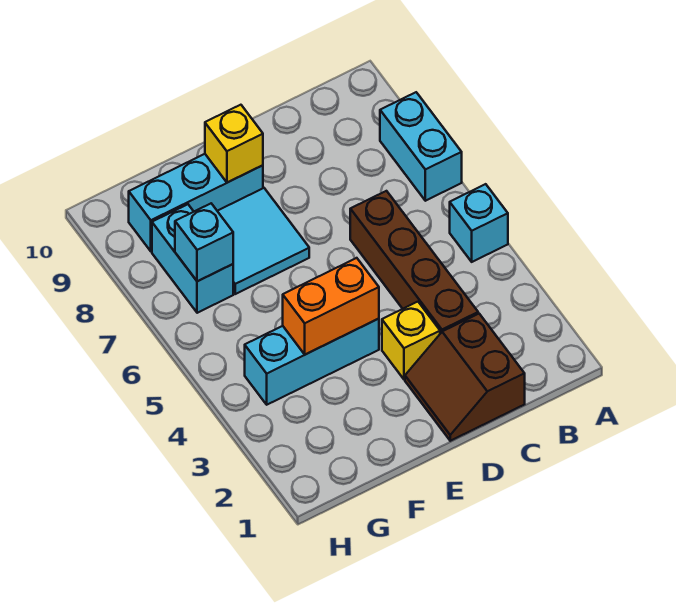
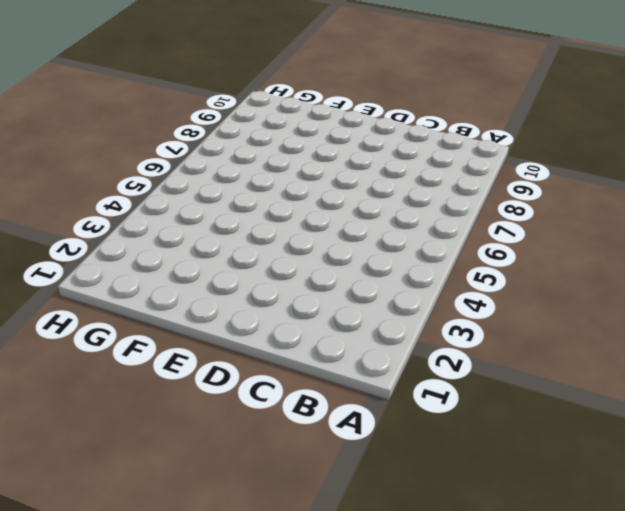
none -> cyan 1x1 brick [450,184,508,262]
none -> cyan 1x2 brick [380,92,462,201]
none -> brown 2x2 slope [405,314,525,441]

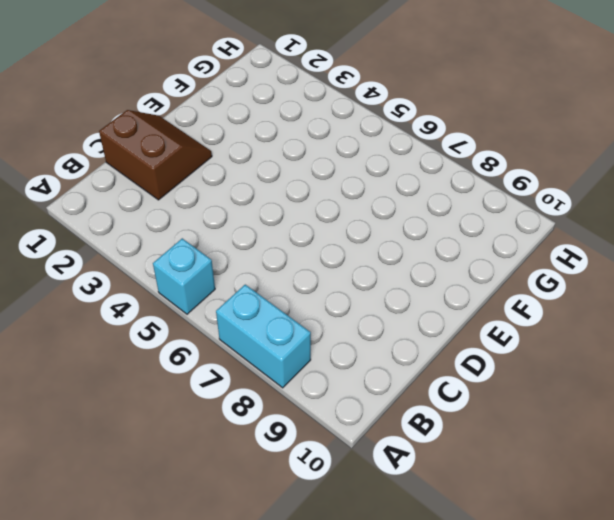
none -> brown 1x4 brick [350,191,478,334]
none -> yellow 1x1 brick [382,302,440,379]
none -> cyan 1x3 brick [245,319,379,405]

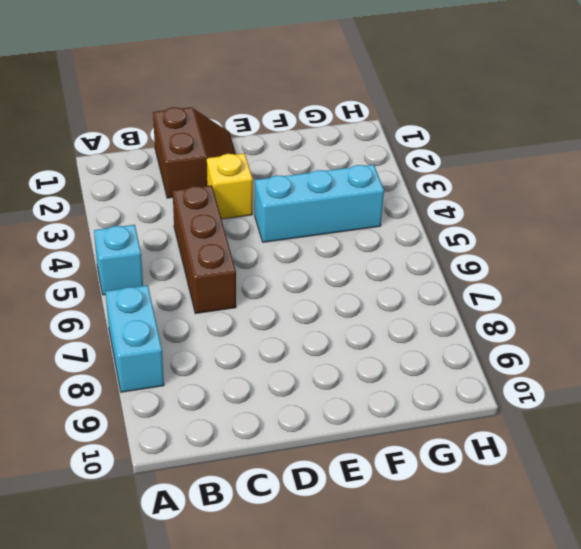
brown 1x3 brick [173,185,236,314] -> brown 1x4 brick [350,191,478,334]
none -> cyan 2x2 tile [218,188,309,294]
none -> cyan 1x3 brick [129,154,263,251]
none -> cyan 1x2 brick [152,204,233,313]

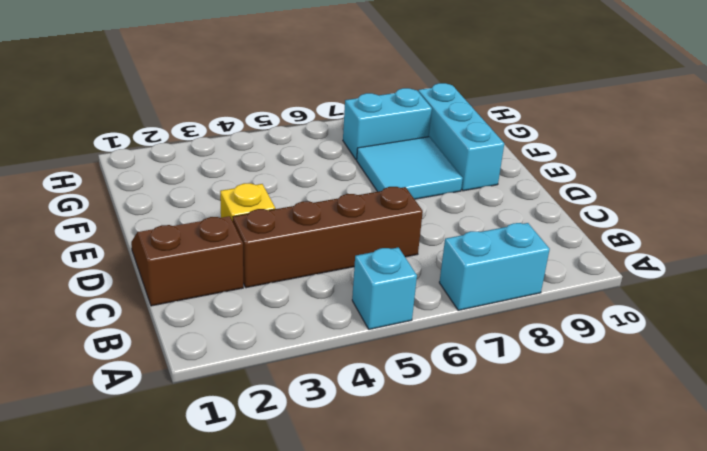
none -> cyan 1x3 brick [245,319,379,405]
none -> orange 1x2 brick [283,258,379,355]
none -> yellow 1x1 brick [205,105,263,183]

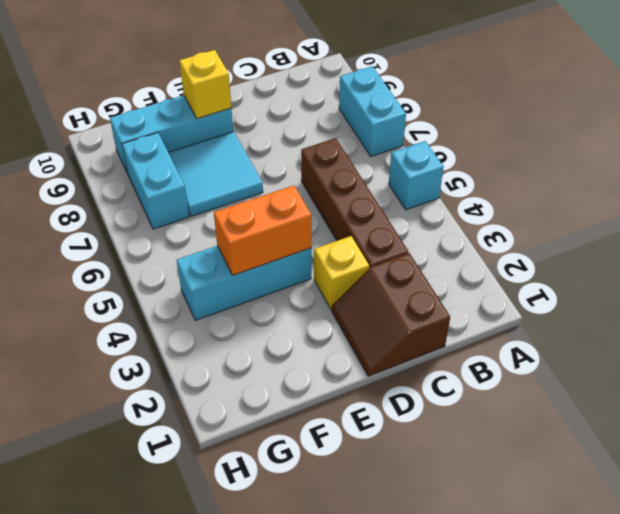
none -> cyan 1x1 brick [175,204,233,281]

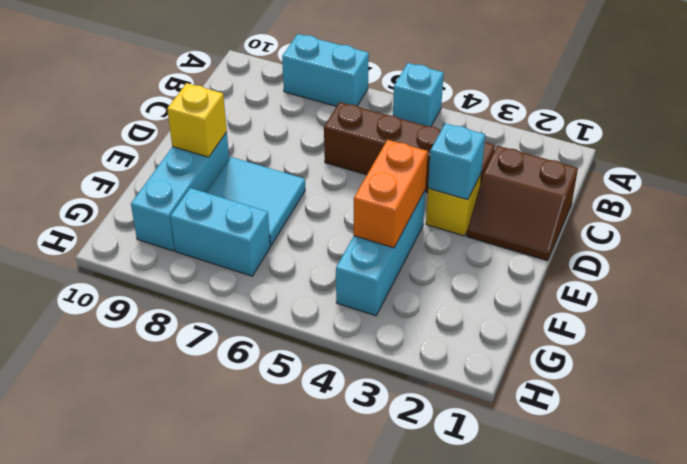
cyan 1x1 brick [428,123,485,200] -> cyan 1x1 brick moved to [175,204,233,281]

